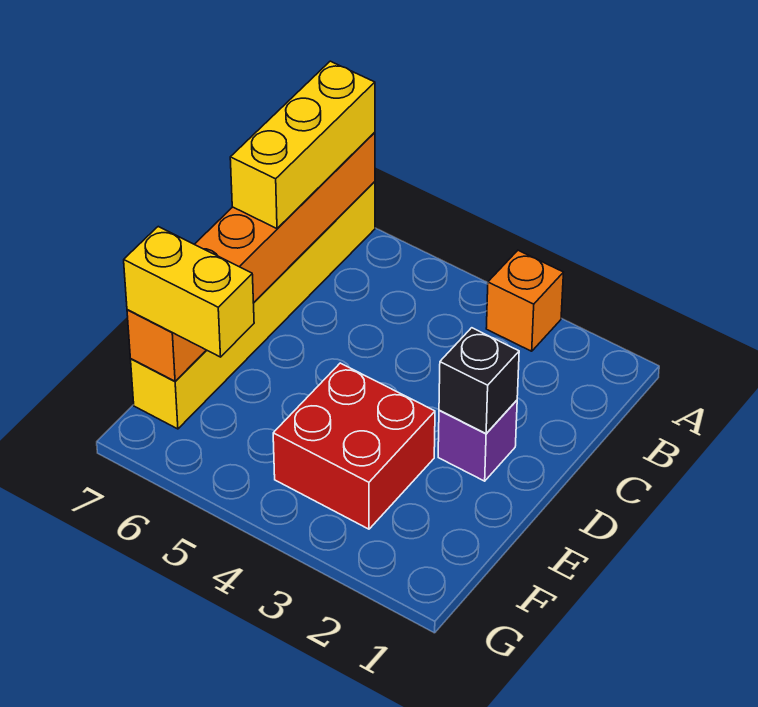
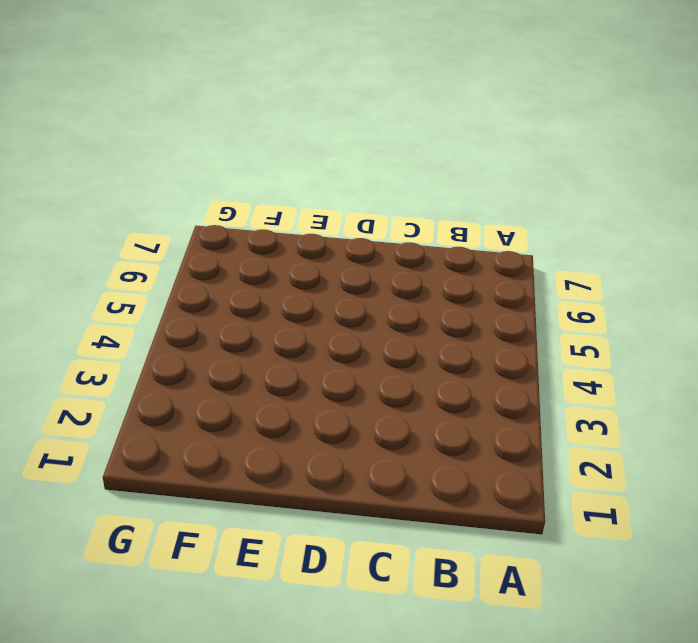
none -> orange 1x1 brick [486,250,564,351]
none -> yellow 1x6 brick [131,182,375,429]

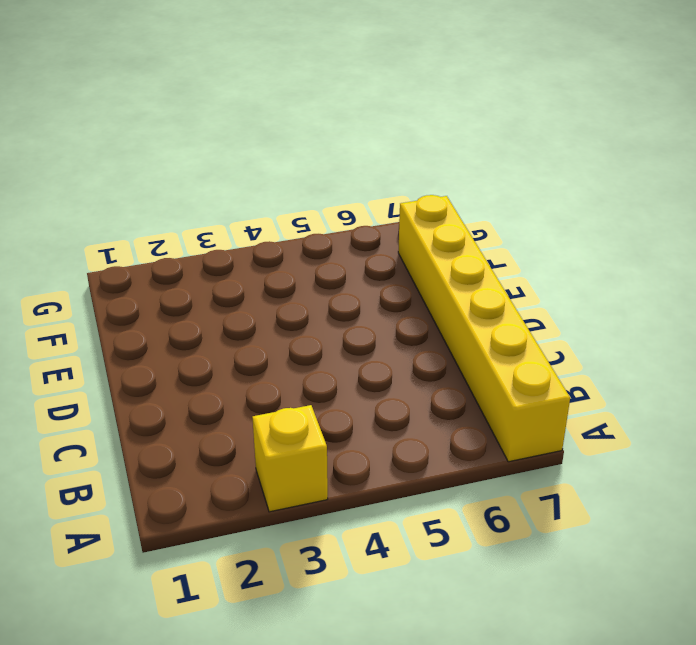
yellow 1x1 brick [252,405,328,512] -> orange 1x1 brick [486,250,564,351]
none -> purple 1x1 brick [438,400,517,481]
none -> red 2x2 brick [273,363,435,529]

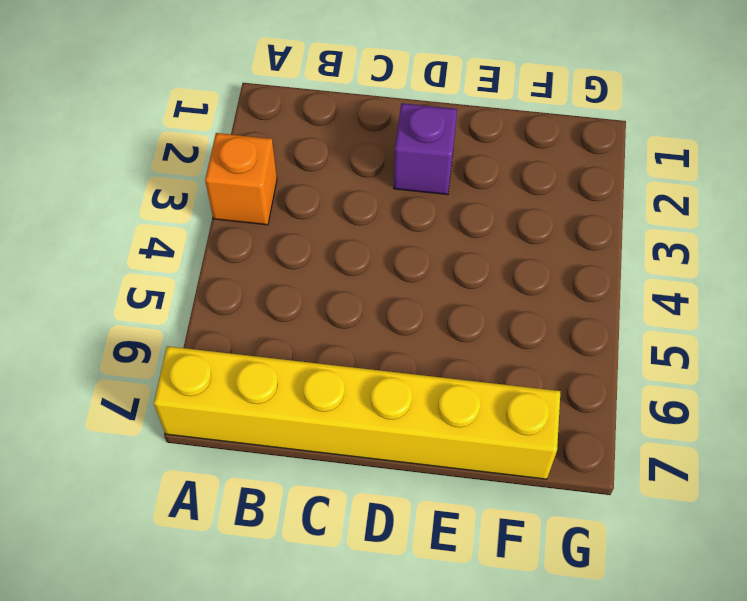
none -> red 2x2 brick [273,363,435,529]
none -> orange 1x6 brick [127,132,375,381]

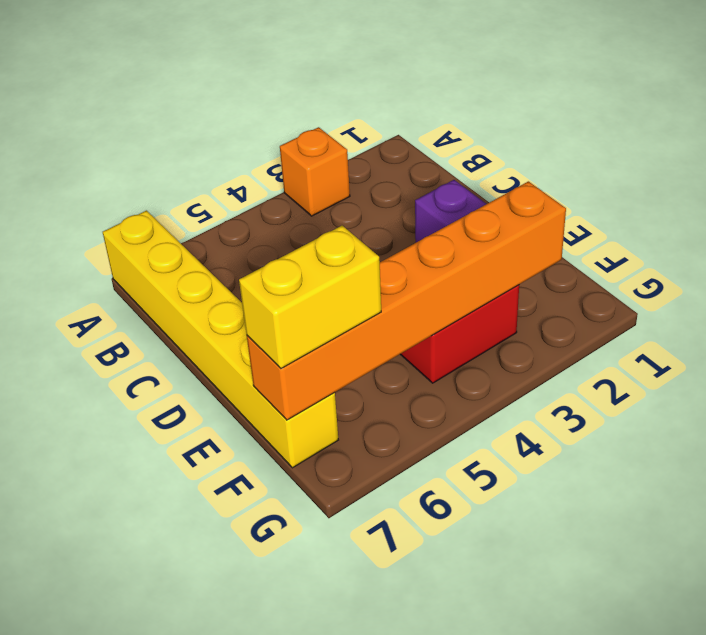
orange 1x6 brick [247,181,566,420] -> orange 1x6 brick turned to [127,132,375,381]
none -> black 1x1 brick [439,328,519,433]
none -> yellow 1x3 brick [230,61,375,229]

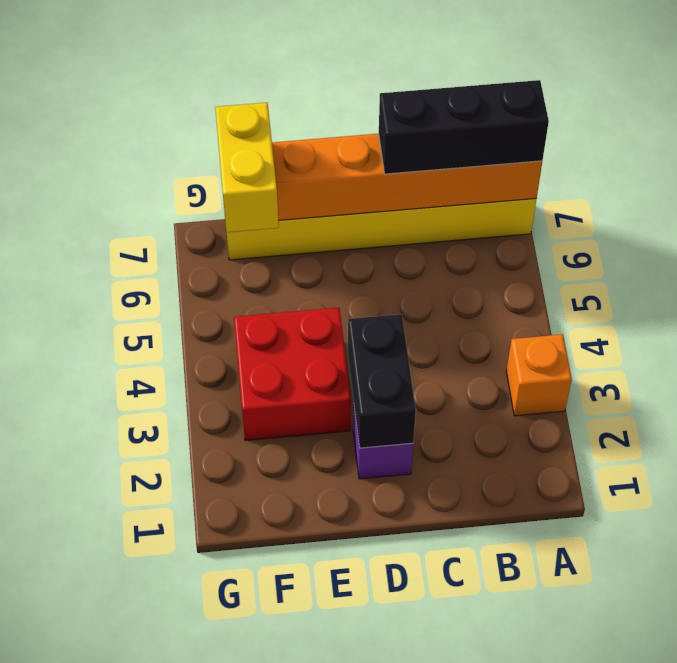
black 1x3 brick [379,80,549,174] -> yellow 1x3 brick [230,61,375,229]
black 1x2 brick [348,314,416,448] -> black 1x1 brick [439,328,519,433]

